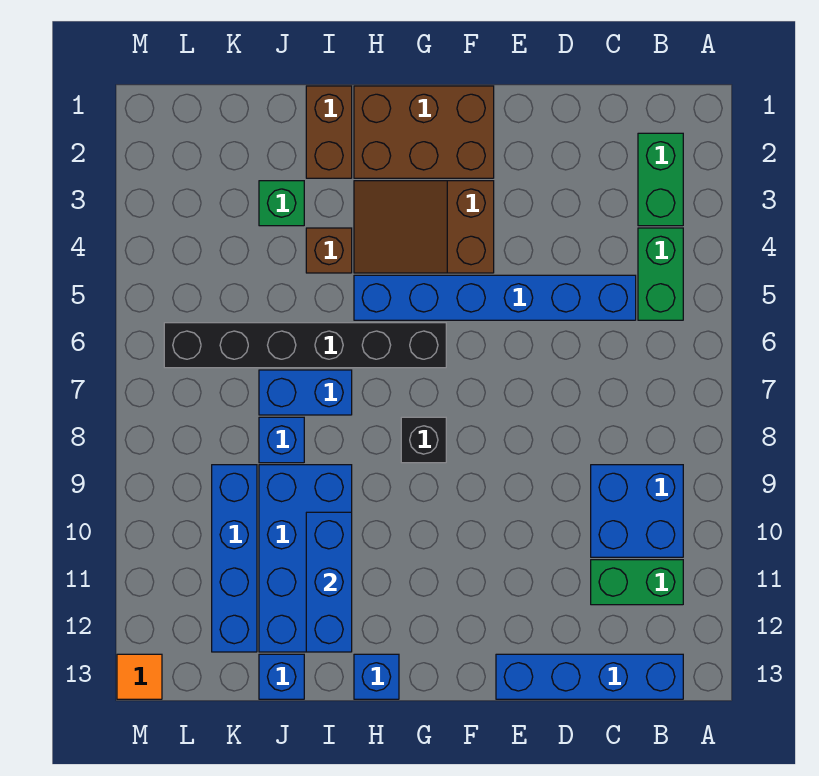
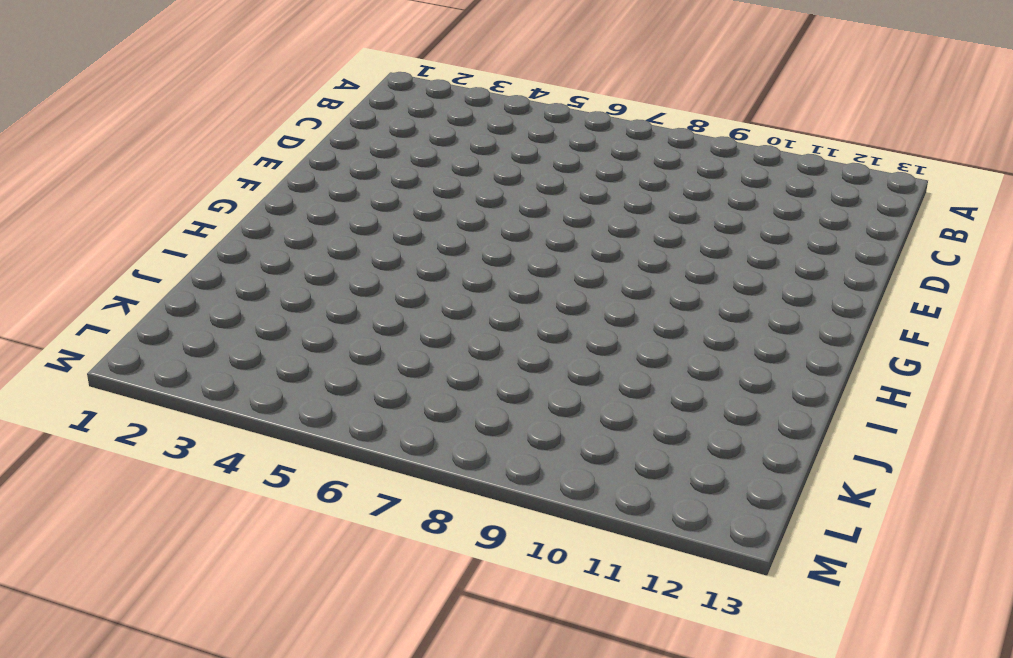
none -> green 1x2 brick [638,133,683,226]
none -> green 1x2 brick [638,228,683,320]
none -> blue 2x2 brick [591,465,683,557]

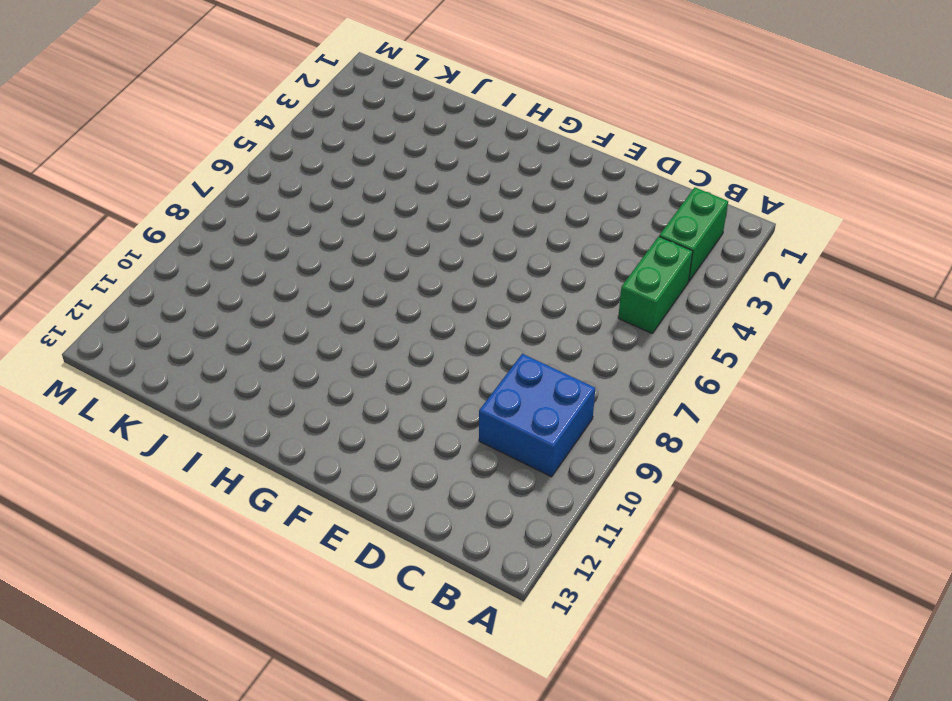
none -> green 1x2 brick [591,560,683,605]
none -> blue 1x4 brick [496,654,683,699]
none -> blue 1x6 brick [354,275,636,320]

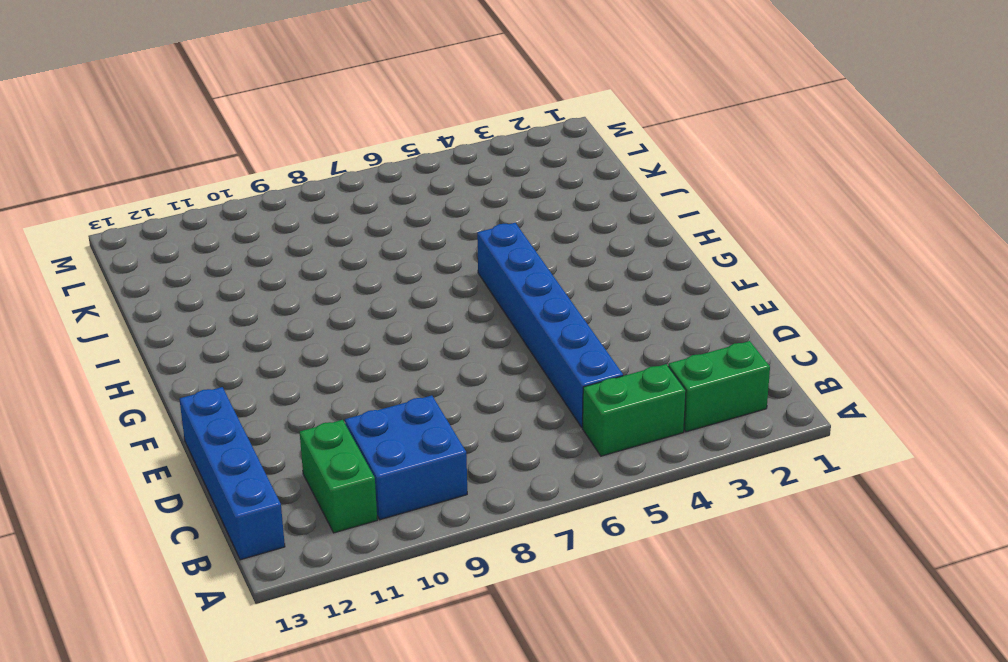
none -> brown 2x3 brick [354,86,494,178]
none -> brown 2x3 slope [354,181,494,273]
none -> black 1x6 brick [164,323,446,368]

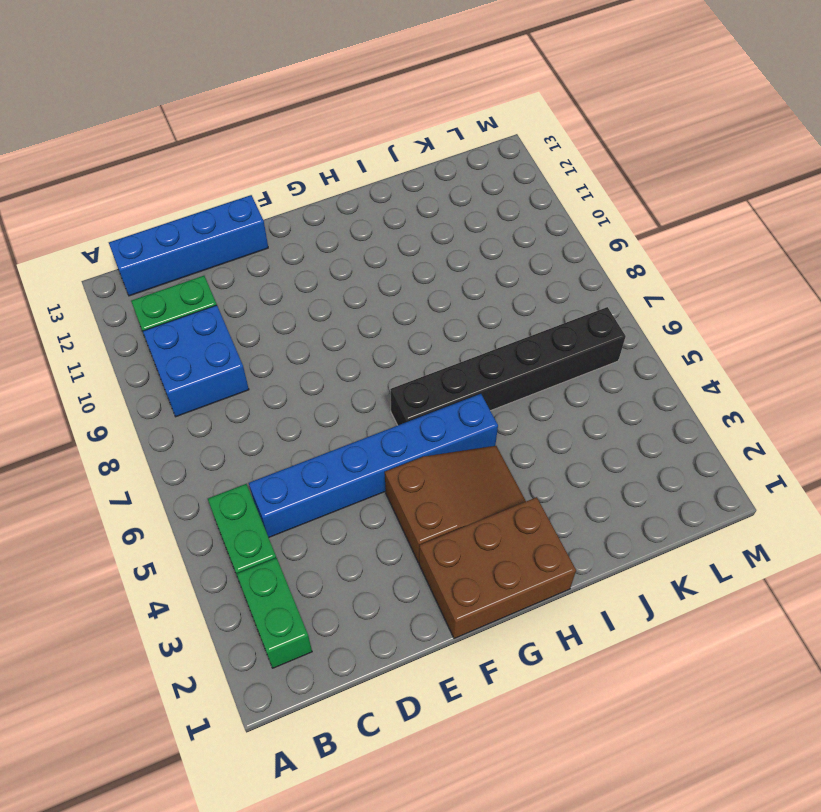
none -> black 1x1 brick [401,417,446,463]
none -> blue 1x1 brick [354,654,399,699]
none -> brown 1x2 brick [306,86,352,178]

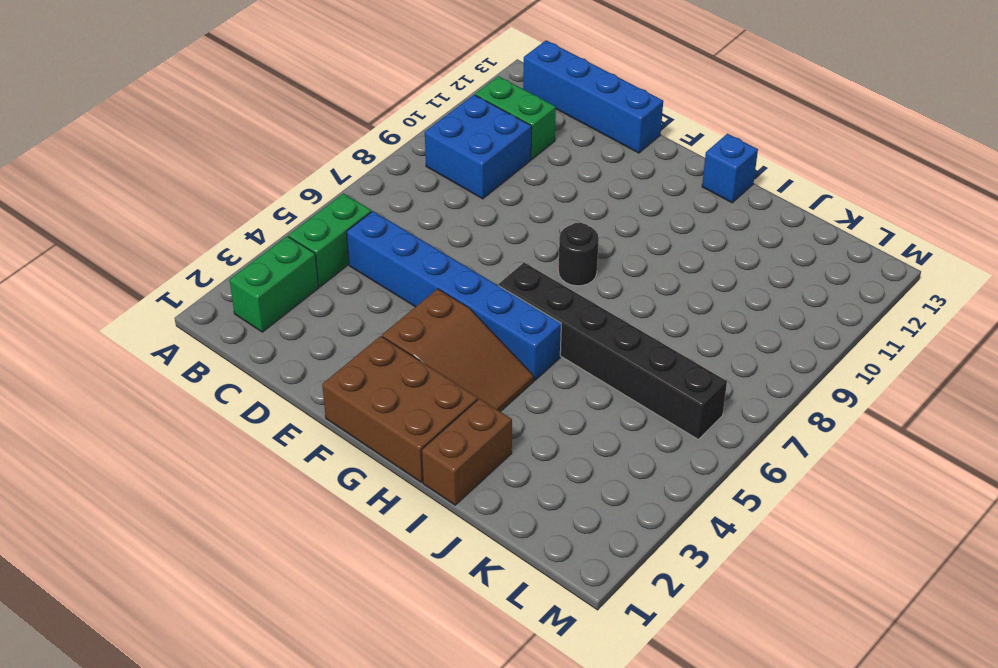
black 1x1 round brick [558,223,599,286] -> black 1x1 brick [401,417,446,463]
none -> brown 1x1 brick [306,228,352,273]
none -> blue 1x2 brick [259,370,352,415]
none -> blue 2x4 brick [259,465,352,652]

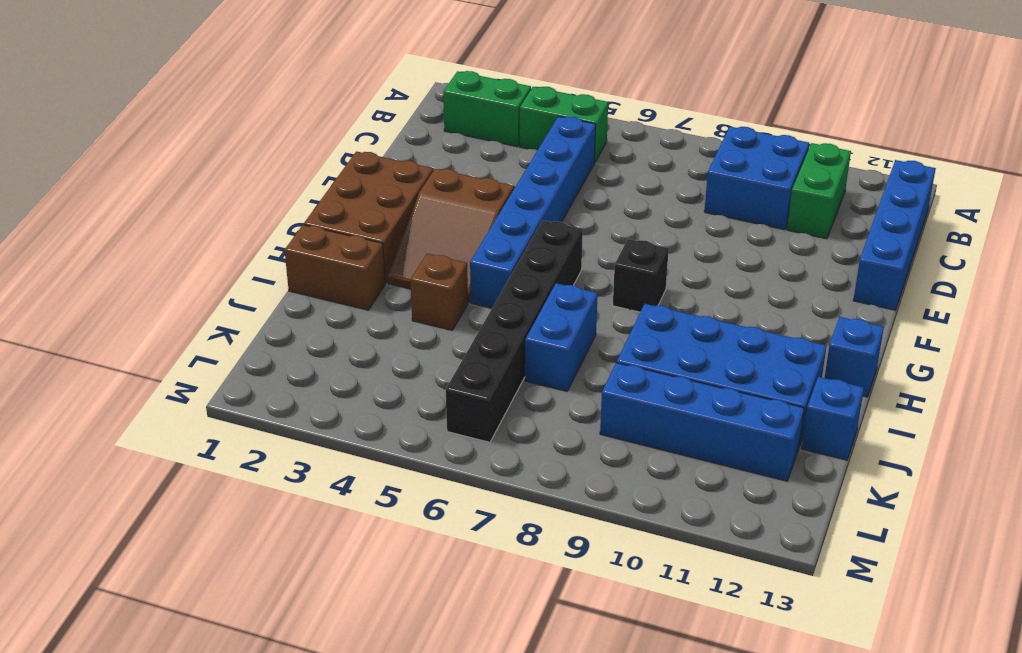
none -> green 1x1 brick [259,181,304,226]
none -> blue 1x1 brick [259,417,304,463]
none -> orange 1x1 tile [117,654,162,699]

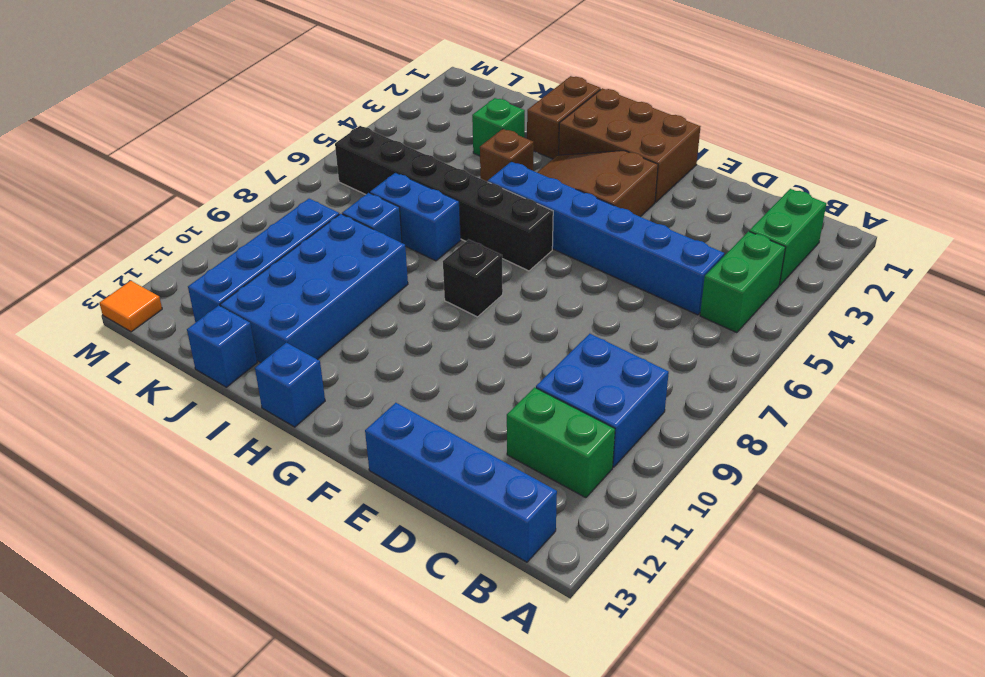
none -> blue 1x3 brick [306,512,352,652]

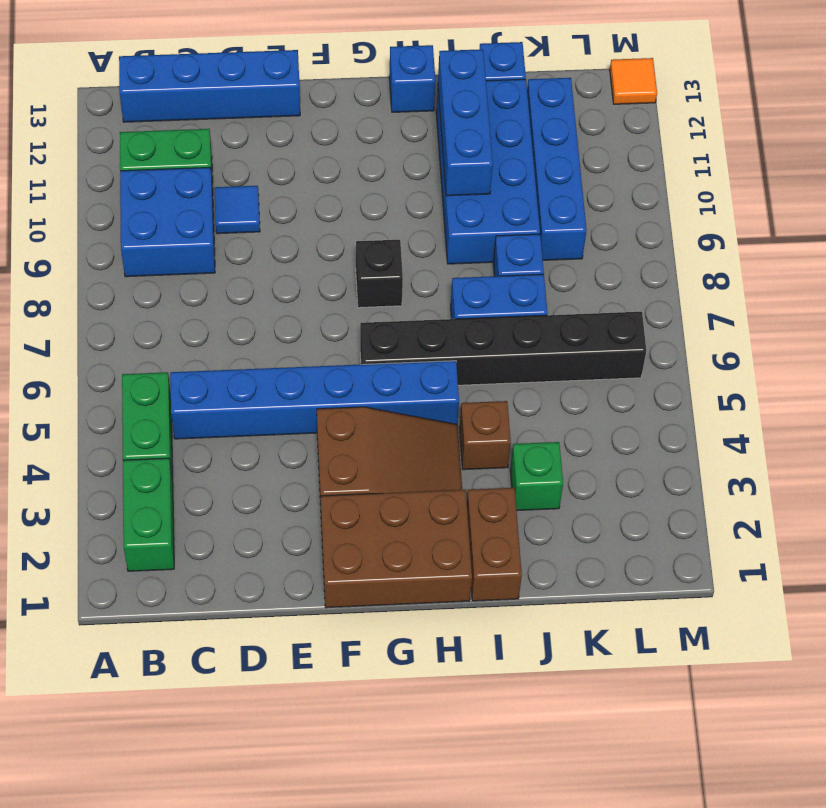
blue 1x1 tile [215,186,260,234] -> none

